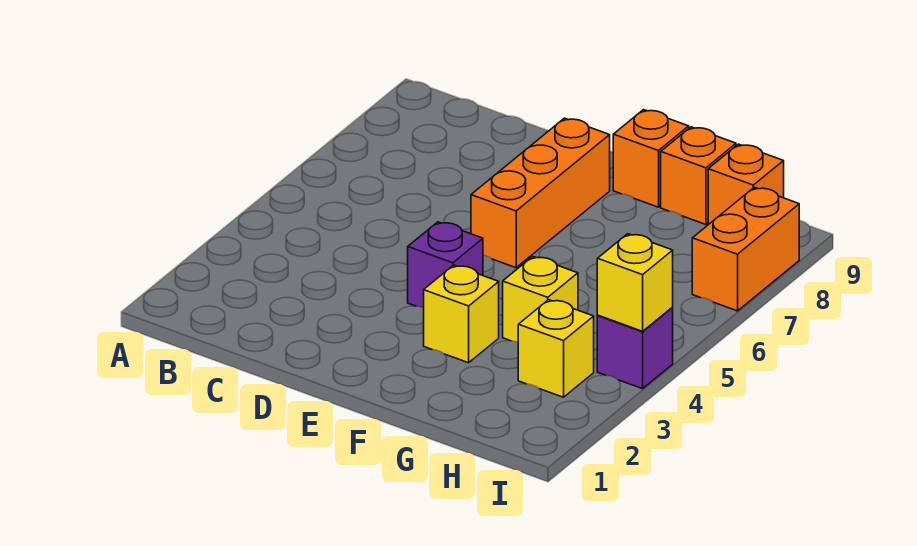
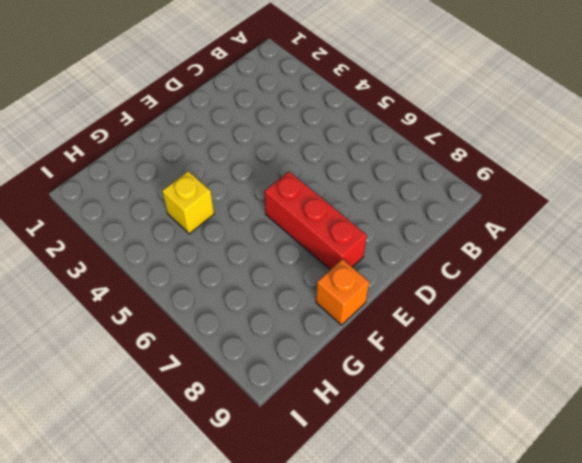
red 1x3 brick [264,172,367,270] -> orange 1x3 brick [471,118,610,268]
none -> purple 1x1 brick [408,222,483,308]
none -> yellow 1x1 brick [424,265,499,363]

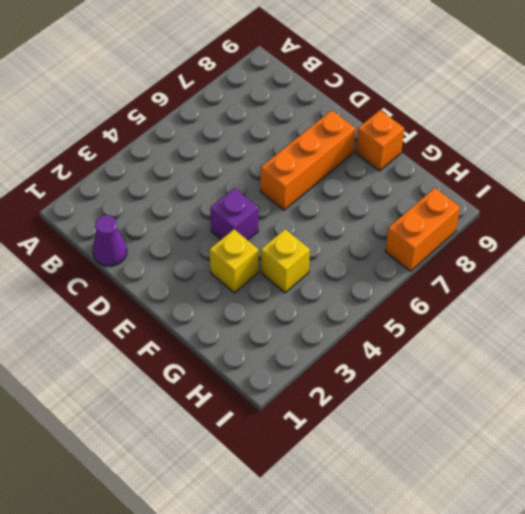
purple 1x1 cone [93,215,127,266] -> none
none -> orange 1x1 brick [661,127,736,224]
none -> yellow 1x1 brick [518,300,594,397]

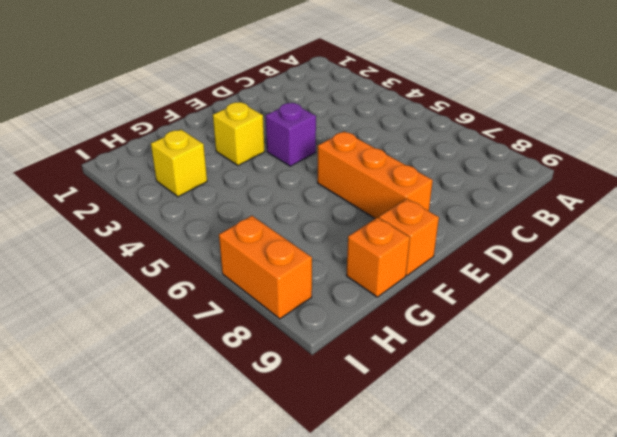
none -> yellow 1x1 brick [503,257,578,342]
none -> orange 1x1 brick [708,144,784,225]

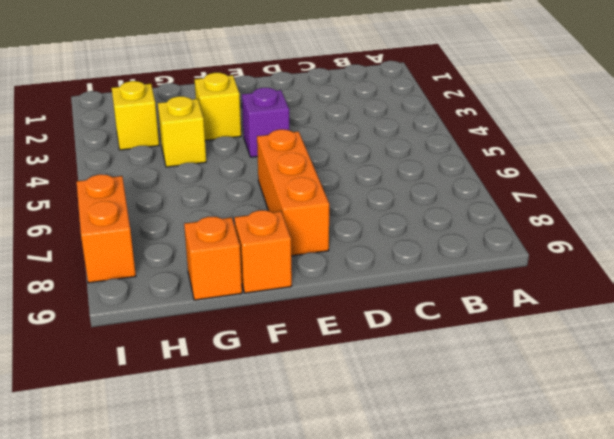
none -> orange 1x1 brick [708,144,784,225]
none -> purple 1x1 brick [597,308,673,389]

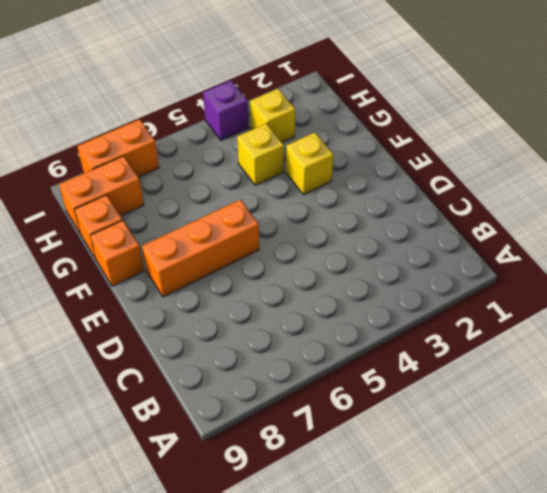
orange 1x2 brick [59,156,144,234] -> orange 1x1 brick [708,144,784,225]
none -> purple 1x1 brick [408,222,483,308]
none -> yellow 1x1 brick [597,234,673,331]

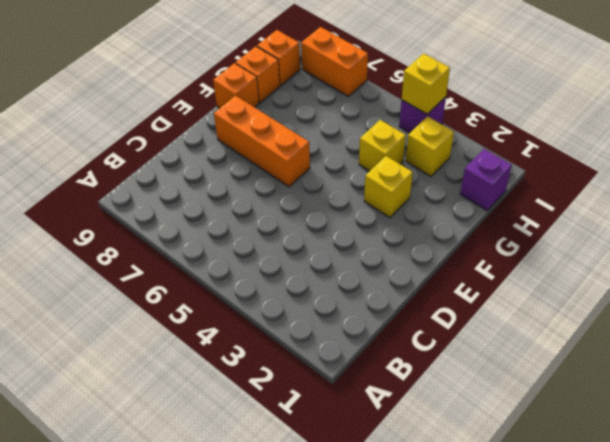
purple 1x1 brick [460,149,512,210] -> purple 1x1 brick moved to [408,222,483,308]

